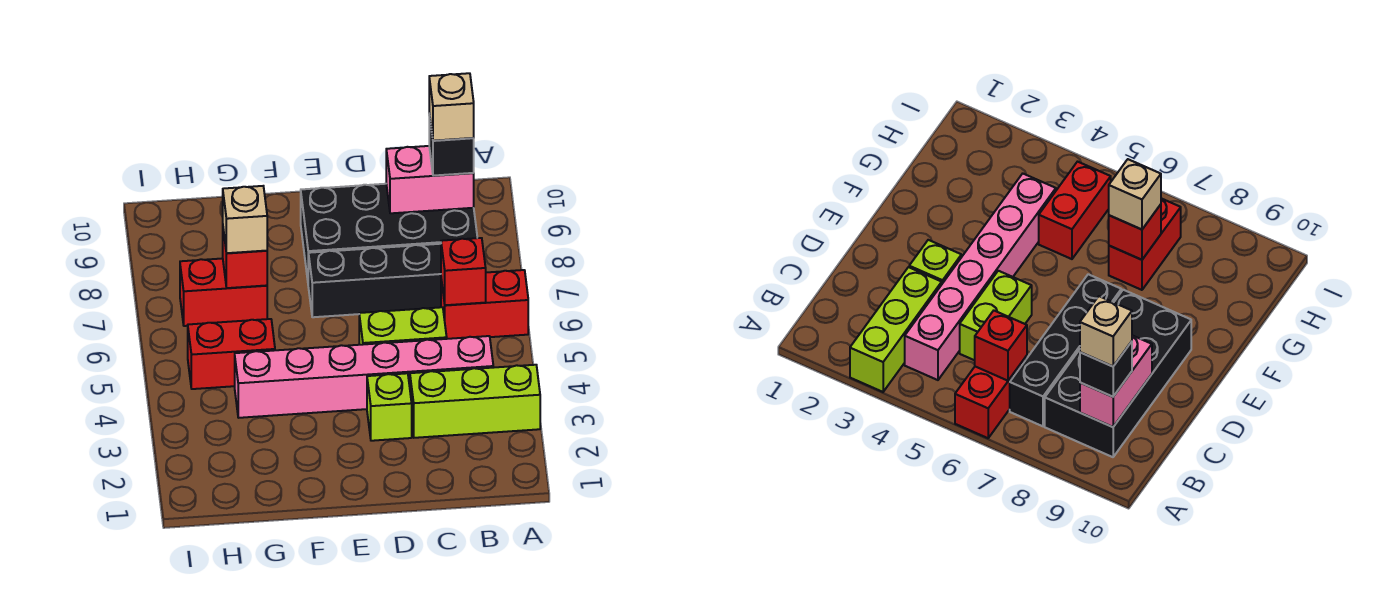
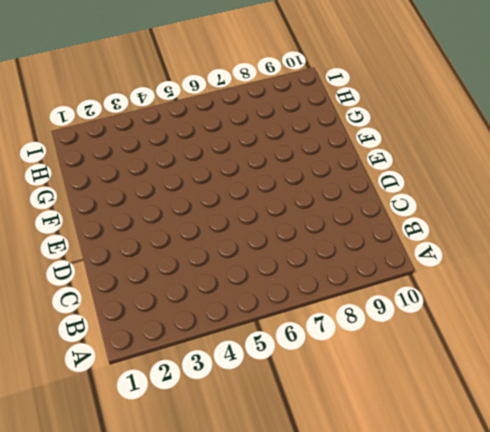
none -> lime 1x3 brick [410,365,540,438]
none -> red 1x2 brick [441,270,528,339]
none -> pink 1x6 brick [235,336,493,418]

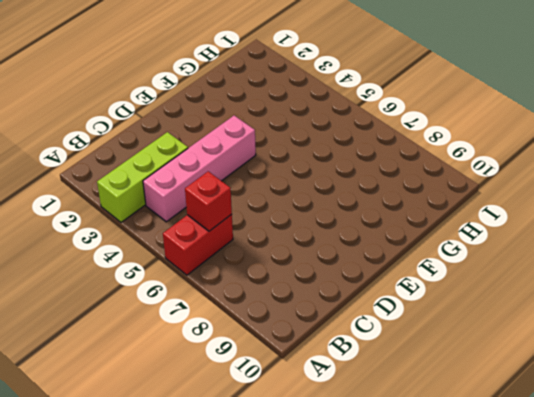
pink 1x4 brick [143,116,256,222] -> pink 1x6 brick [235,336,493,418]
none -> black 1x4 brick [308,244,441,317]
none -> black 2x4 brick [301,184,477,280]
none -> lime 1x2 brick [359,307,447,345]

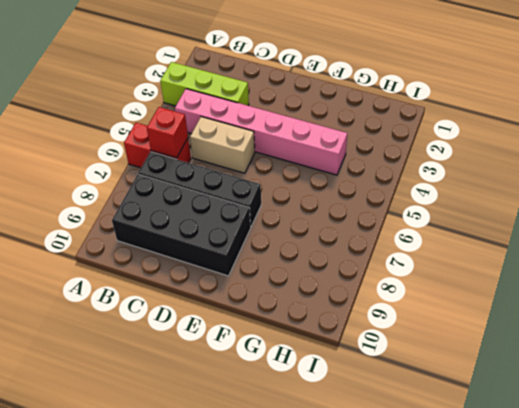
tan 1x2 brick [190,117,255,173] -> lime 1x2 brick [359,307,447,345]
none -> lime 1x1 brick [367,373,412,441]
none -> red 1x2 brick [188,319,275,389]
none -> red 1x2 brick [180,258,267,326]

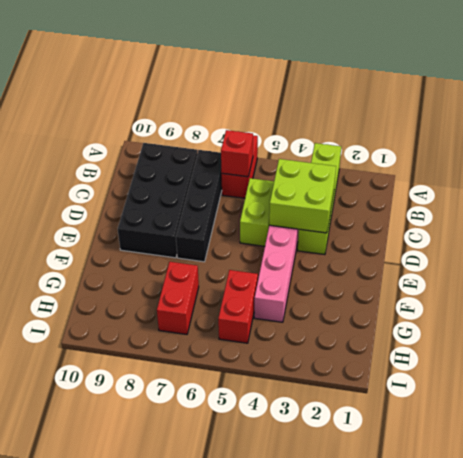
lime 2x2 brick [269,159,336,233] -> none
none -> pink 1x2 brick [386,146,474,213]
none -> red 1x1 brick [223,230,267,288]
none -> black 1x1 brick [429,114,474,176]

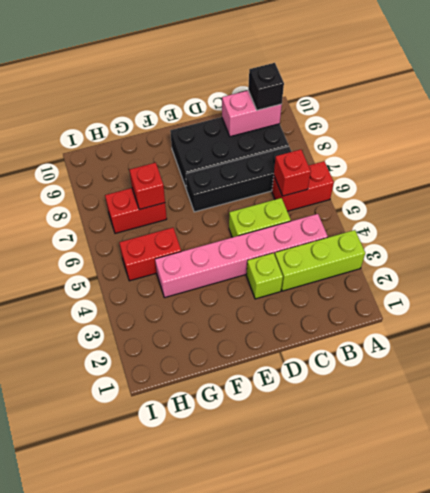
none -> tan 1x1 brick [223,186,267,253]
none -> tan 1x1 brick [429,73,474,141]

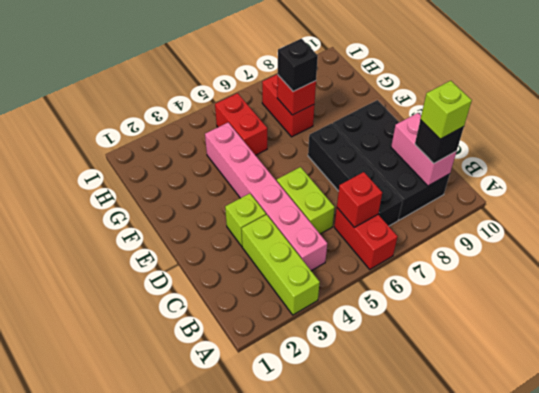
lime 1x1 brick [420,81,472,139] -> tan 1x1 brick [429,73,474,141]
black 1x1 brick [278,39,318,91] -> tan 1x1 brick [223,186,267,253]

